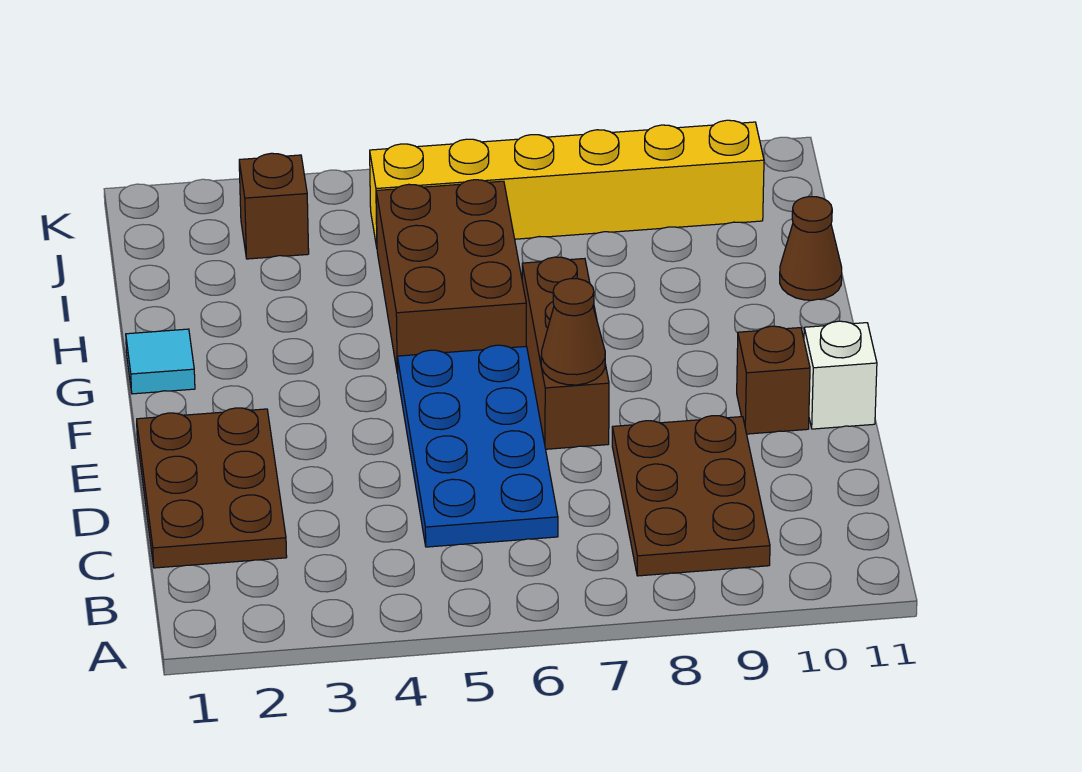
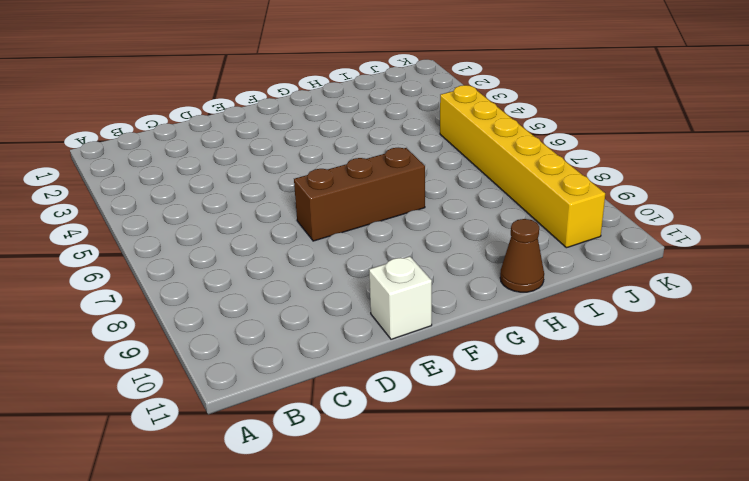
none -> brown 2x3 plate [612,416,770,576]
none -> brown 2x3 plate [137,408,287,568]
none -> blue 2x4 plate [397,345,558,547]

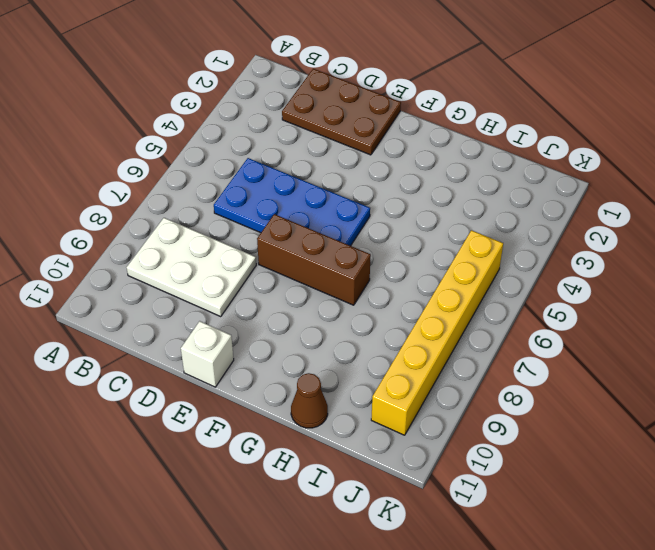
white 2x3 plate [127,218,256,317] -> brown 2x3 plate [612,416,770,576]
none -> brown 1x1 brick [737,326,810,434]
none -> cyan 1x1 tile [126,329,195,394]
none -> brown 2x3 brick [376,180,526,374]

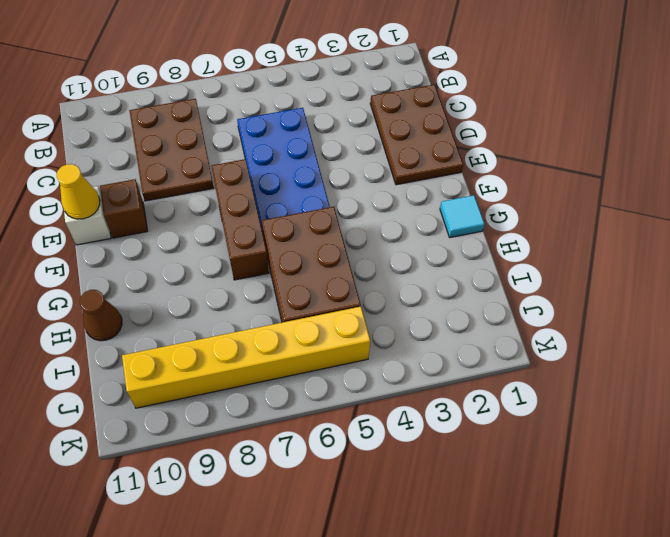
yellow 1x1 cone [57,164,100,219] -> none
none -> brown 1x1 brick [239,153,309,259]
none -> brown 1x1 cone [541,279,605,385]

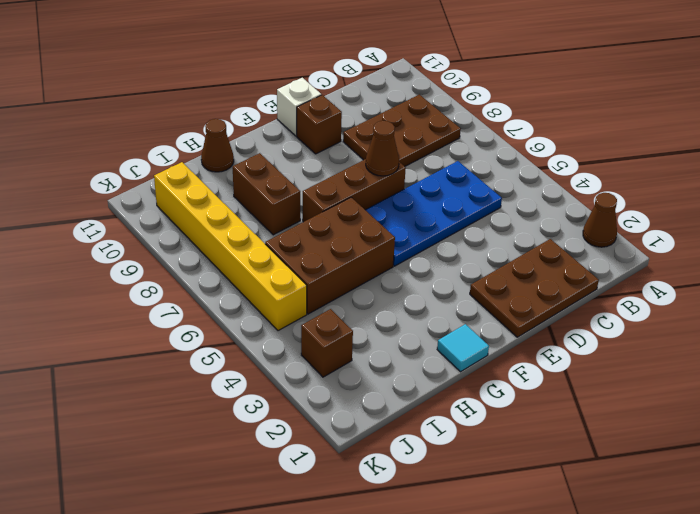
brown 1x1 cone [583,193,617,247] -> none
brown 1x2 brick [233,153,300,235] -> none

